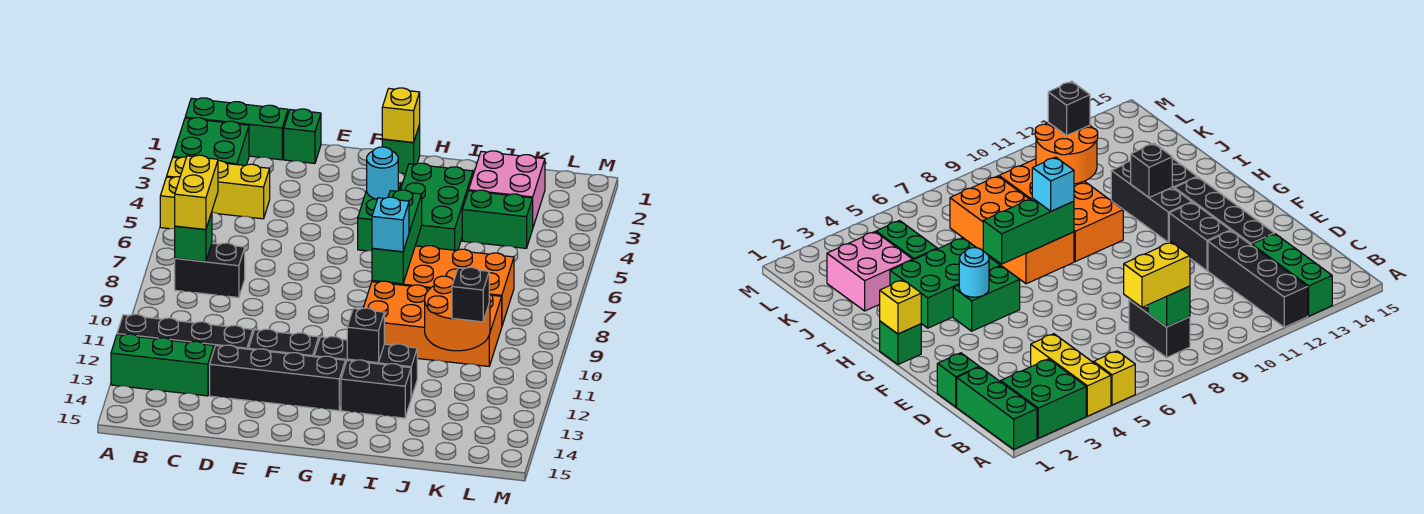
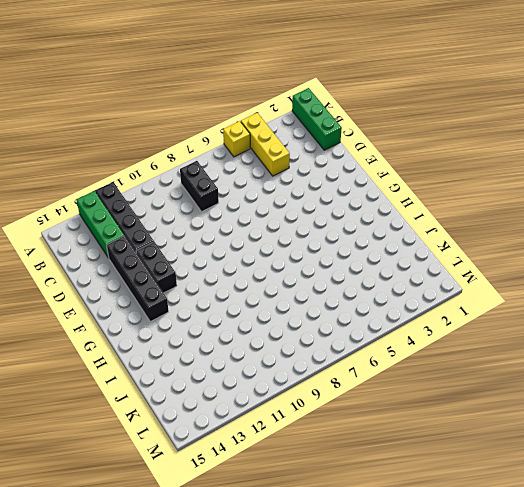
none -> green 2x2 brick [173,118,249,165]
none -> green 1x1 brick [284,109,321,163]
none -> green 1x1 brick [382,125,420,174]

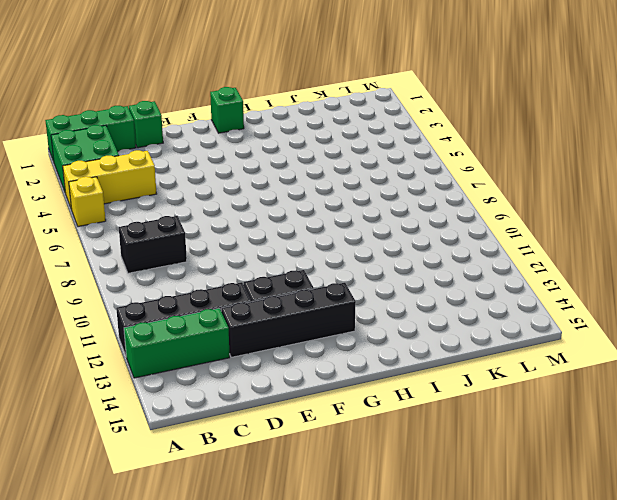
none -> green 1x2 brick [358,183,401,251]
none -> black 1x3 brick [314,337,417,398]
none -> green 2x3 brick [401,163,473,251]

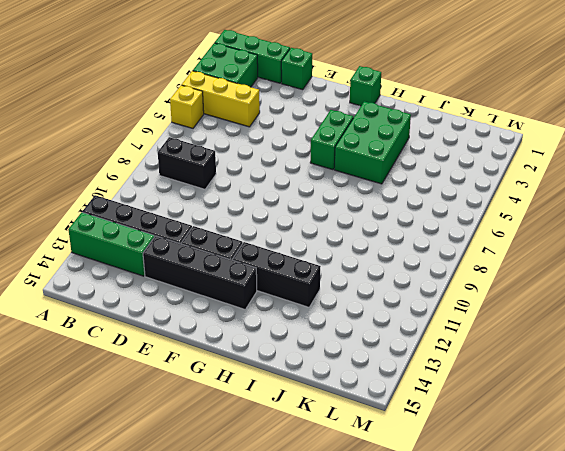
none -> orange 2x4 brick [372,246,514,325]
none -> orange 2x4 brick [364,281,502,366]
none -> black 1x2 brick [341,360,411,418]

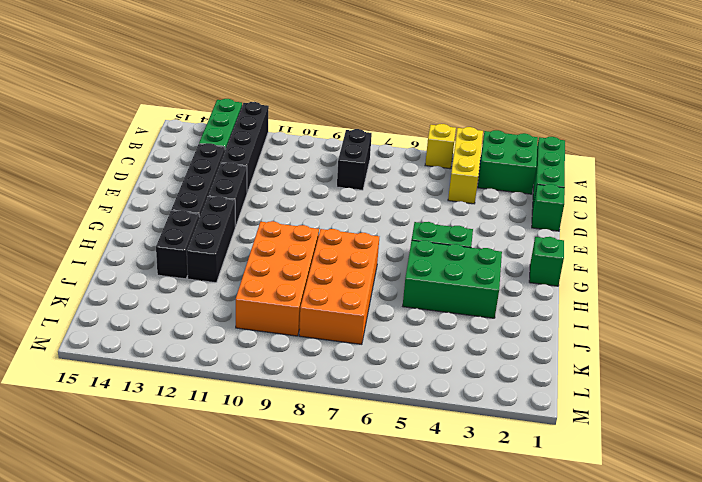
none -> pink 2x2 brick [469,151,545,227]
none -> green 1x2 brick [462,190,533,248]
none -> green 1x1 brick [175,212,212,262]

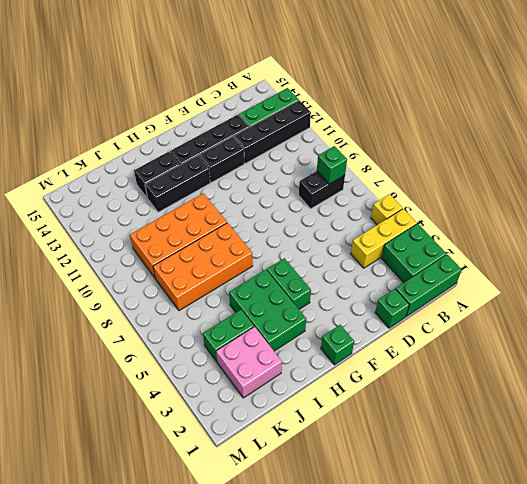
none -> yellow 1x1 brick [382,88,420,142]
none -> cyan 1x1 round brick [367,147,398,199]
none -> green 1x3 brick [372,190,422,284]

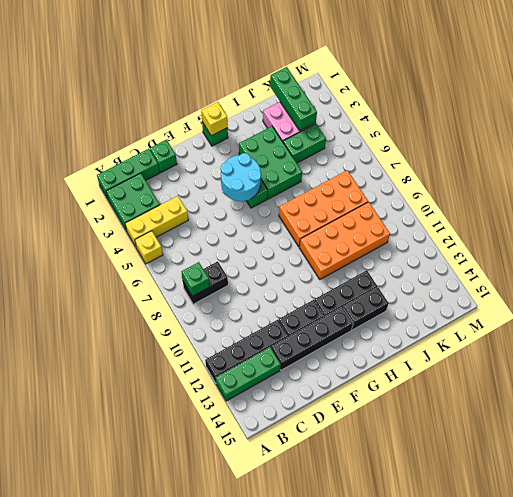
cyan 2x2 round brick [221,153,261,201] -> cyan 1x1 round brick [367,147,398,199]
green 1x3 brick [270,67,317,131] -> green 1x3 brick moved to [372,190,422,284]
none -> black 1x1 brick [347,308,384,363]
none -> orange 2x2 round brick [425,276,490,351]
none -> yellow 1x2 brick [175,155,218,230]

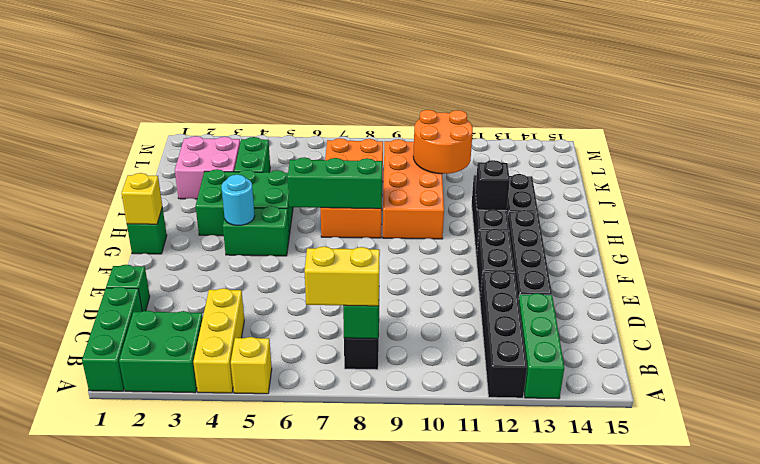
none -> cyan 1x1 brick [372,197,409,252]
none -> black 1x1 brick [452,267,489,322]

